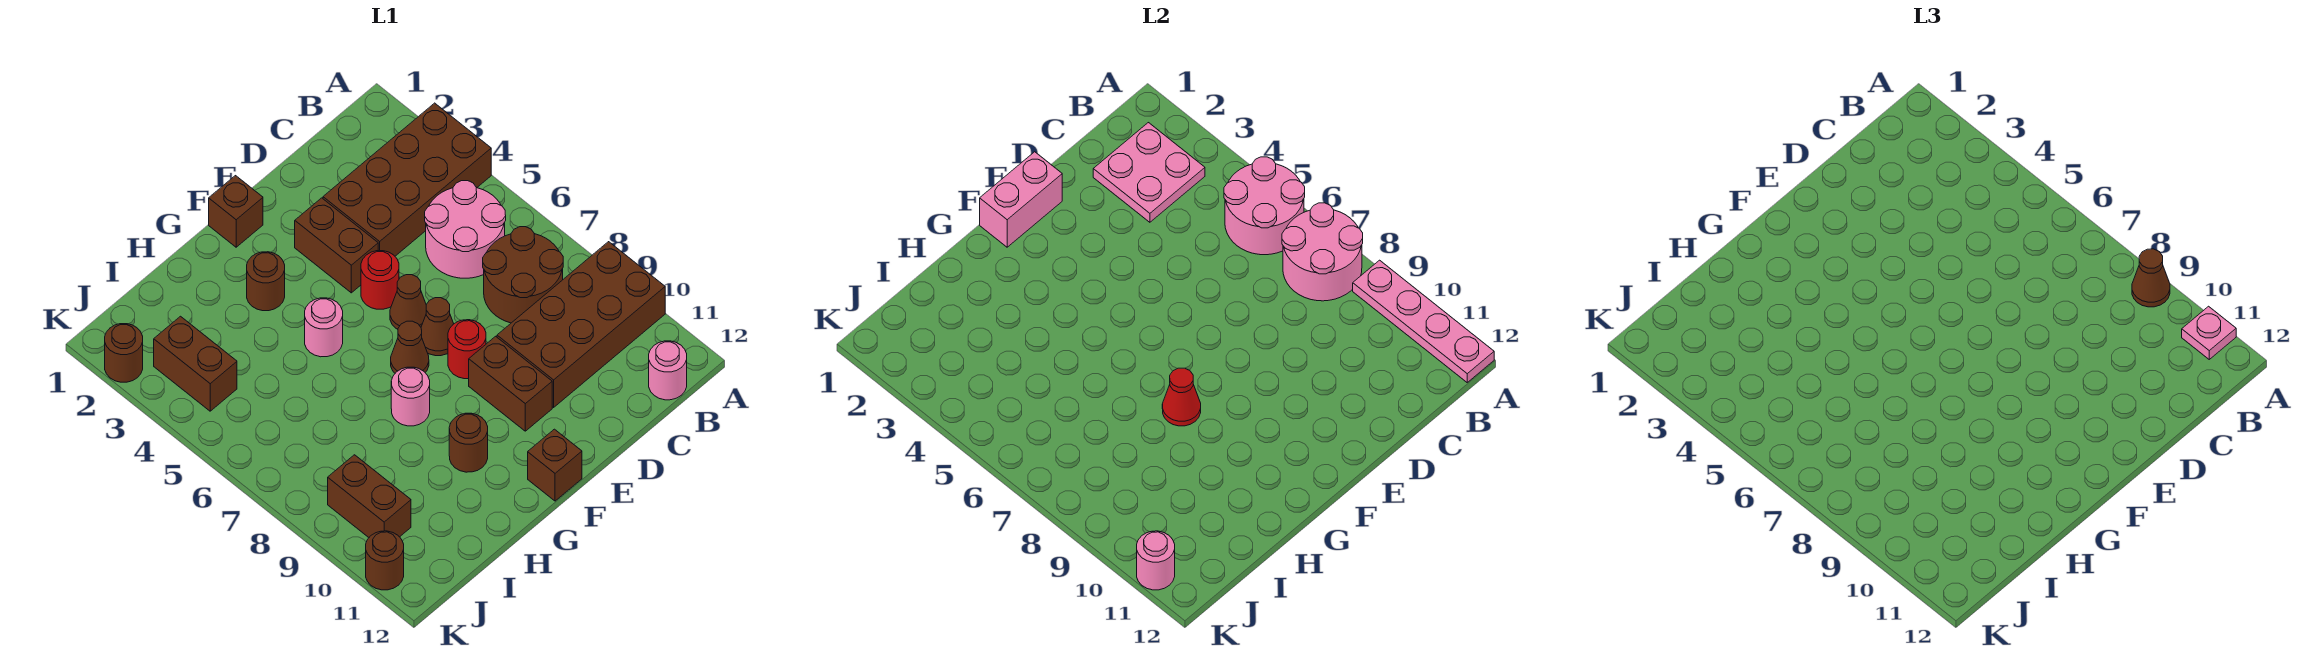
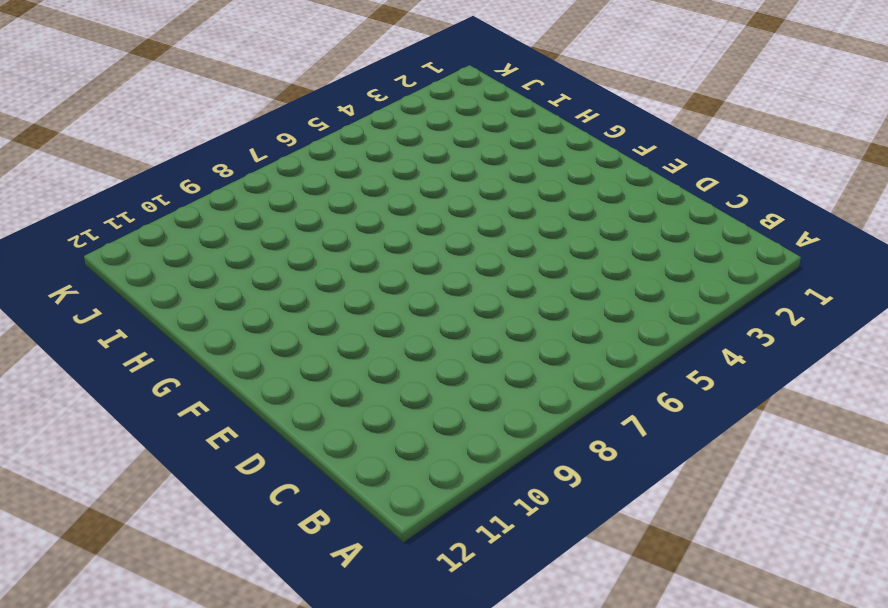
none -> brown 2x4 brick [323,103,491,256]
none -> brown 2x4 brick [497,242,665,407]
none -> pink 2x2 round brick [425,181,506,278]
none -> brown 2x2 round brick [483,227,563,323]

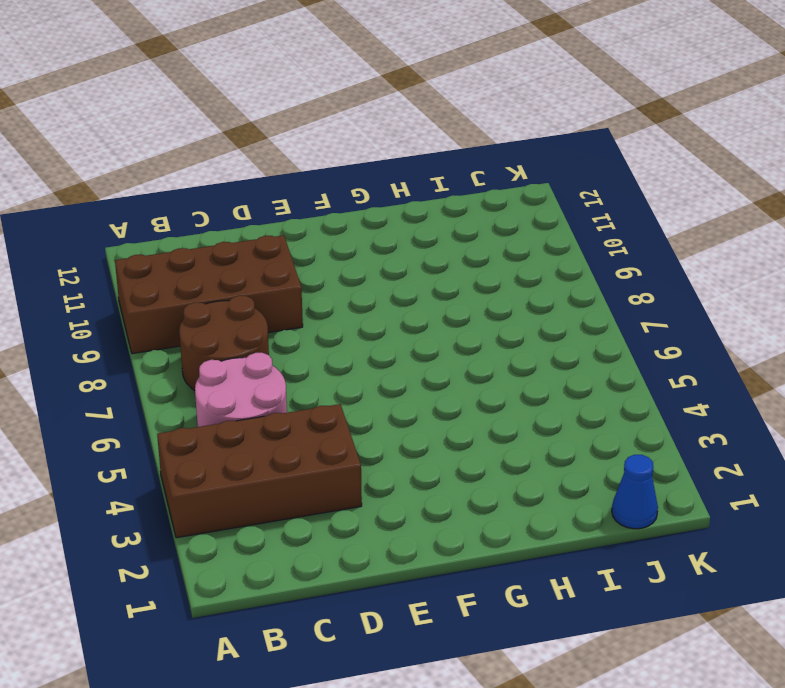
blue 1x1 cone [612,455,658,529] -> none
none -> pink 1x1 round brick [649,341,687,400]
none -> brown 1x2 brick [295,198,378,293]
none -> red 1x1 round brick [361,251,399,309]
none -> brown 1x1 cone [390,275,426,329]

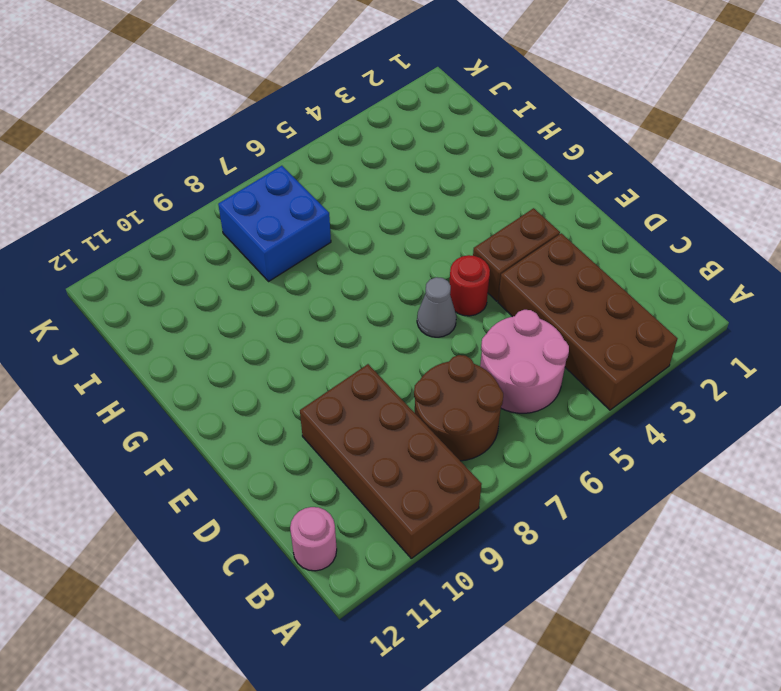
grey 1x1 cone [417,277,456,337] -> brown 1x1 cone [390,275,426,329]
blue 2x2 brick [218,166,331,281] -> none
none -> brown 1x1 cone [421,298,454,356]
none -> red 1x1 round brick [448,320,486,379]
none -> brown 1x2 brick [469,336,552,431]
none -> brown 1x1 brick [209,176,263,247]

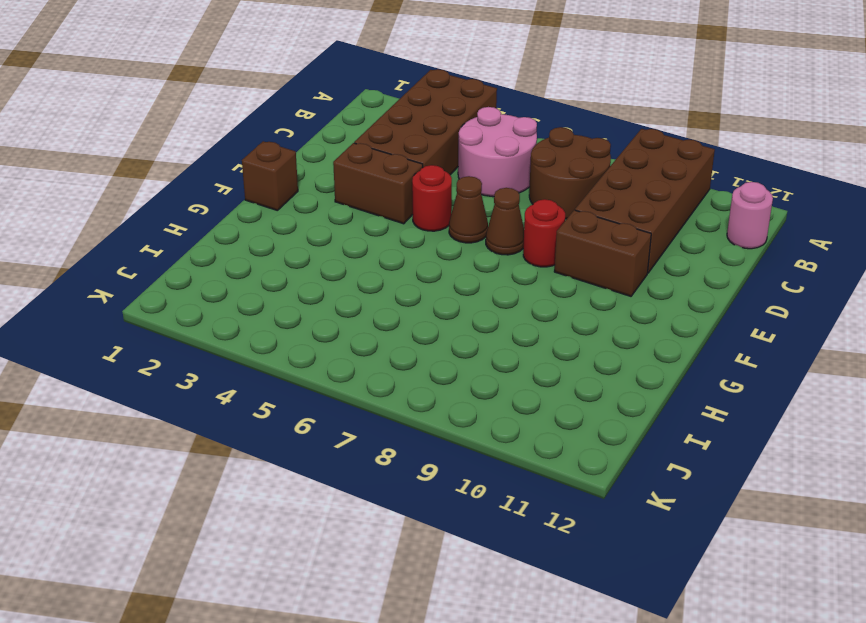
none -> brown 1x1 cone [391,321,429,373]
none -> brown 1x1 brick [528,429,582,501]
none -> brown 1x1 round brick [247,252,285,311]
none -> pink 1x1 round brick [305,298,343,357]

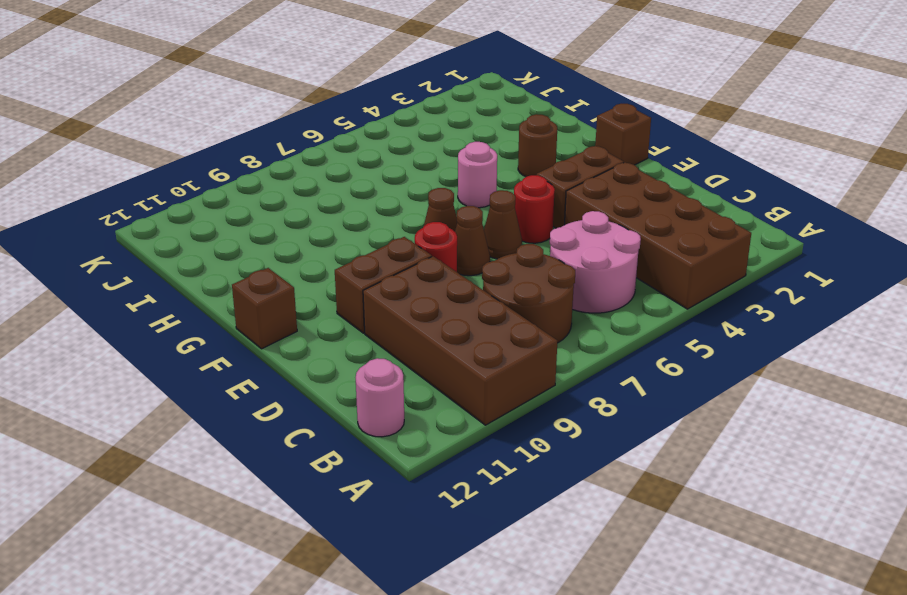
none -> pink 1x1 round brick [391,367,430,426]
none -> brown 1x1 round brick [449,413,488,472]
none -> brown 1x2 brick [154,316,237,411]
none -> brown 1x2 brick [328,455,411,537]

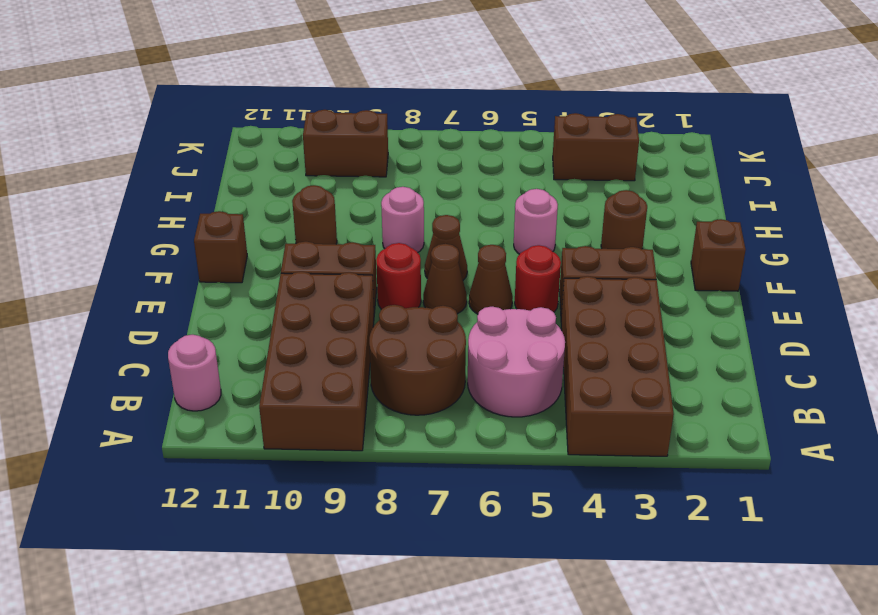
none -> brown 1x1 round brick [105,324,143,382]
none -> brown 1x1 round brick [366,531,404,590]
none -> pink 2x2 round brick [1224,157,1305,255]
none -> pink 2x2 round brick [1282,203,1363,301]

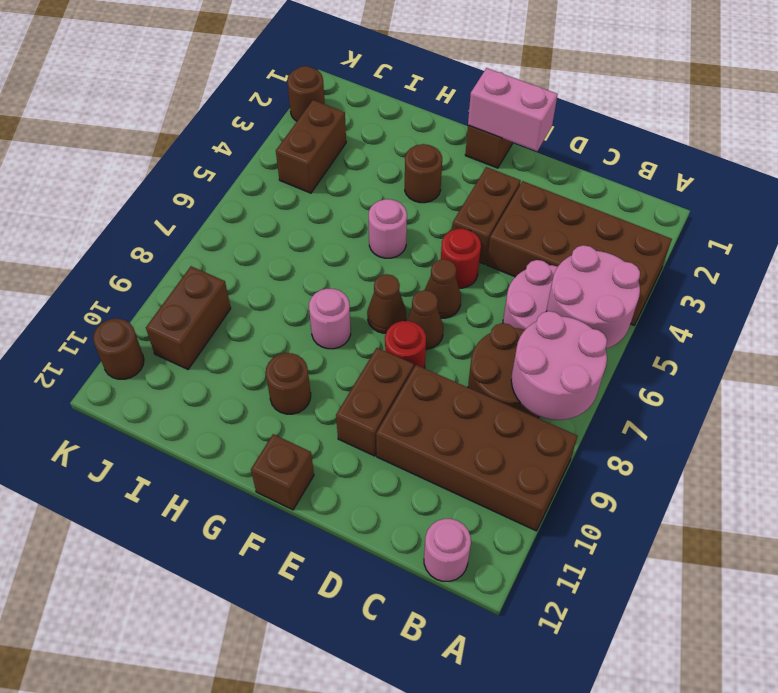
none -> pink 1x4 plate [1353,260,1494,382]
none -> pink 2x2 plate [1093,123,1205,222]
none -> red 1x1 cone [1162,368,1201,426]
none -> pink 1x1 round brick [1137,531,1175,590]

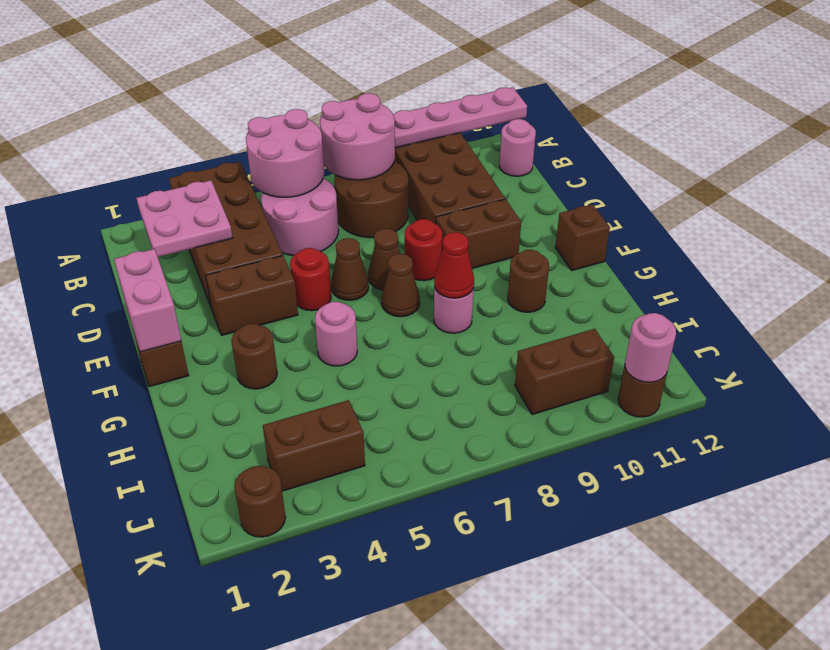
none -> brown 1x1 cone [2132,249,2170,307]
none -> pink 1x1 plate [2182,306,2236,359]

